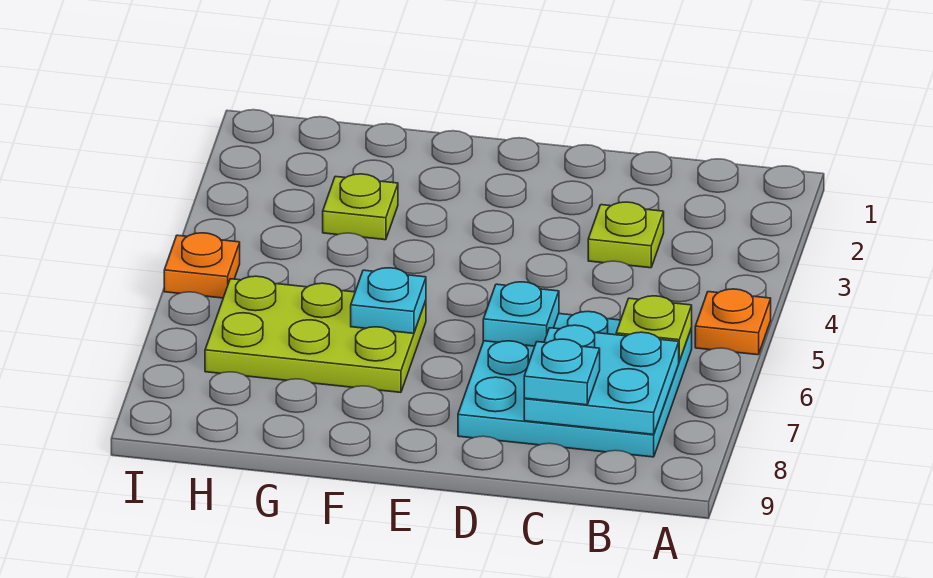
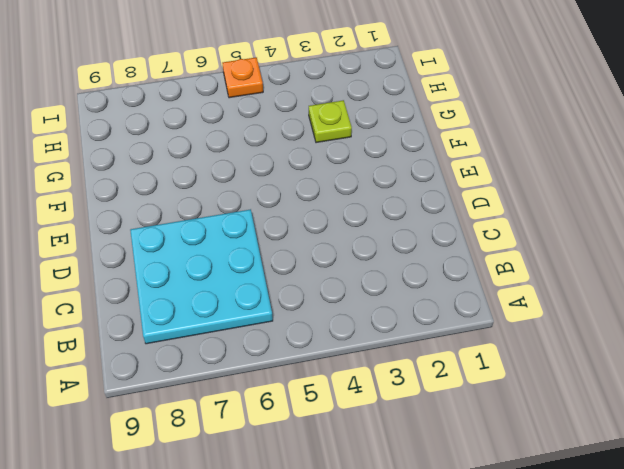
none -> orange 1x1 plate [695,289,771,355]
none -> lime 1x1 plate [588,202,664,268]

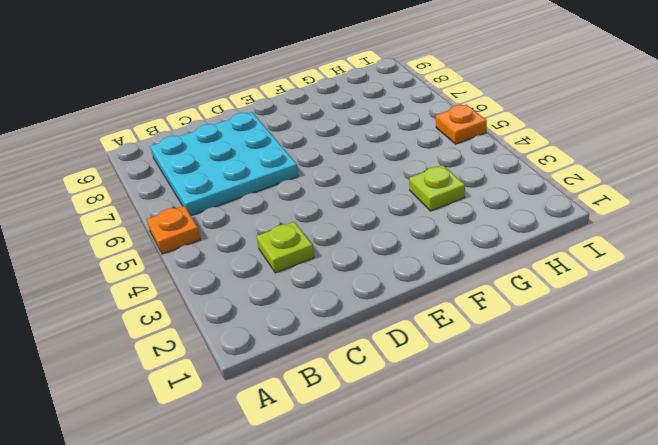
none -> lime 2x3 plate [205,276,426,392]
none -> lime 1x1 plate [616,296,692,361]

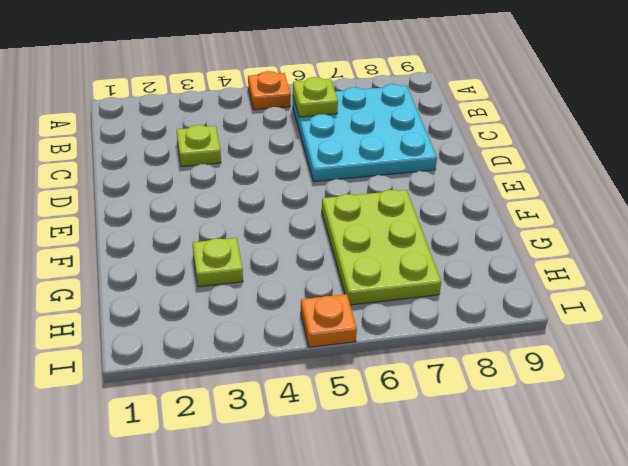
none -> cyan 2x2 plate [524,325,679,434]
none -> cyan 1x1 plate [483,282,559,346]

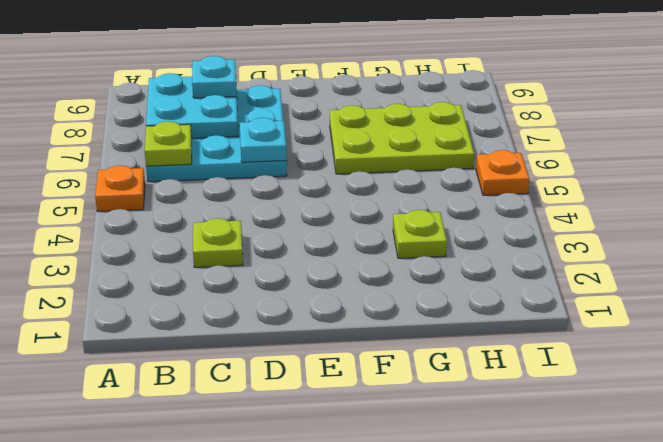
none -> cyan 1x1 plate [351,268,426,333]

